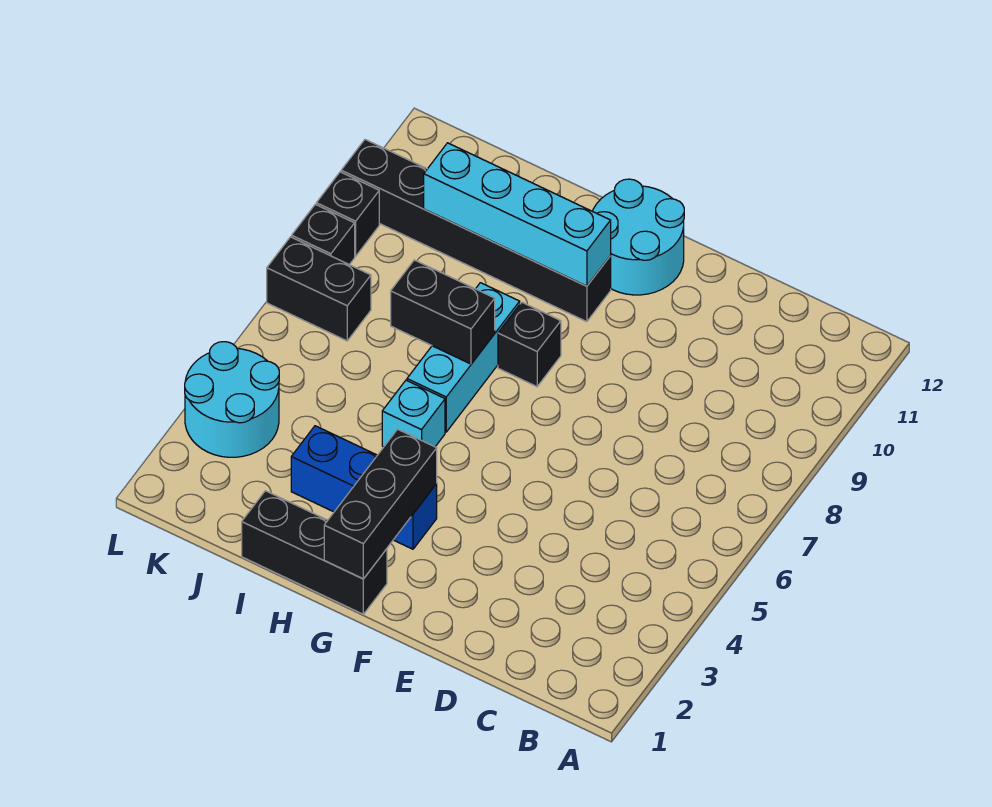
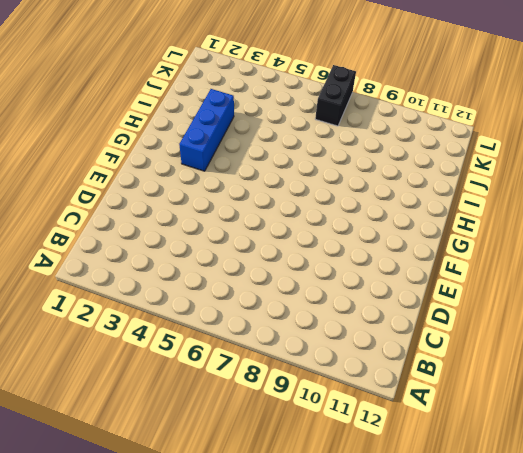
none -> cyan 2x2 round brick [592,179,684,295]
none -> black 1x3 brick [242,491,387,614]
none -> black 1x1 brick [498,302,561,387]

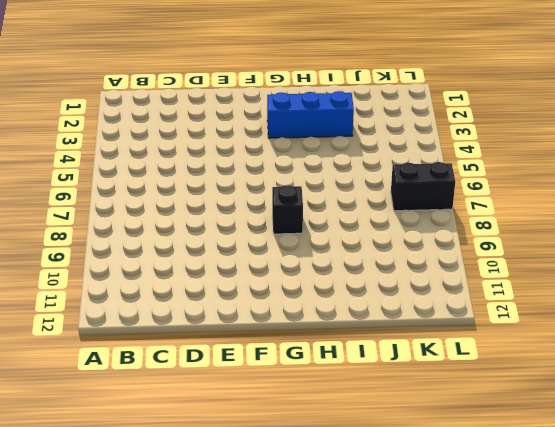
none -> cyan 2x2 round brick [592,179,684,295]
none -> black 1x3 brick [242,491,387,614]
none -> black 1x6 brick [341,140,611,322]

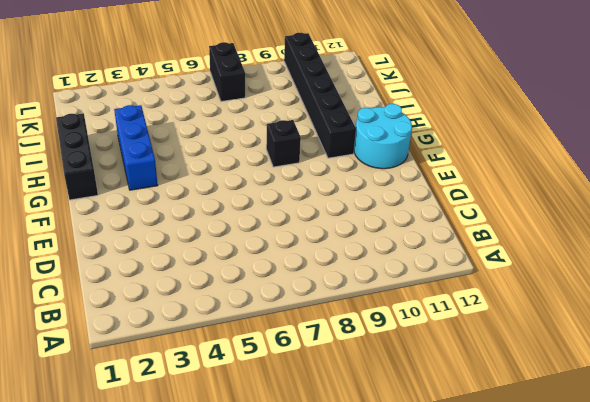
none -> cyan 1x1 brick [382,380,445,447]
none -> cyan 1x3 brick [407,283,520,432]
none -> cyan 2x2 round brick [185,342,279,457]

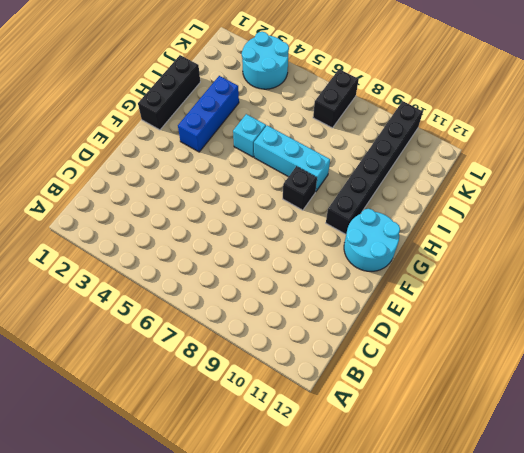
none -> black 1x1 brick [292,204,355,265]
none -> black 1x1 brick [316,172,379,256]
none -> black 1x3 brick [324,429,437,579]

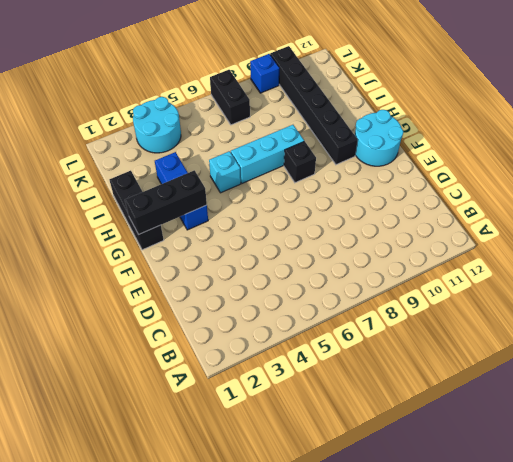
blue 1x1 brick [250,54,279,93] -> black 1x1 brick [316,172,379,256]
none -> black 1x1 brick [292,204,355,265]
none -> cyan 1x4 brick [424,143,611,286]
none -> black 1x2 brick [391,260,495,364]

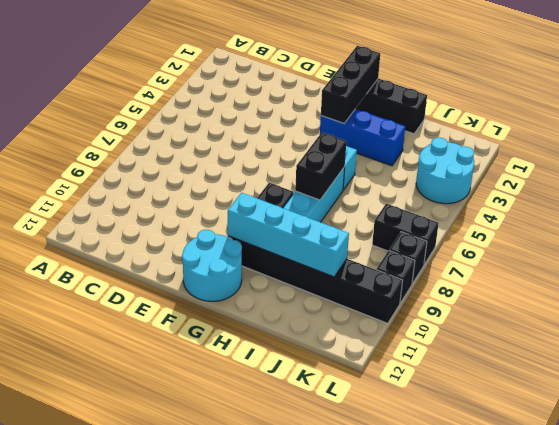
black 1x2 brick [295,132,346,200] -> black 1x2 brick turned to [391,260,495,364]

